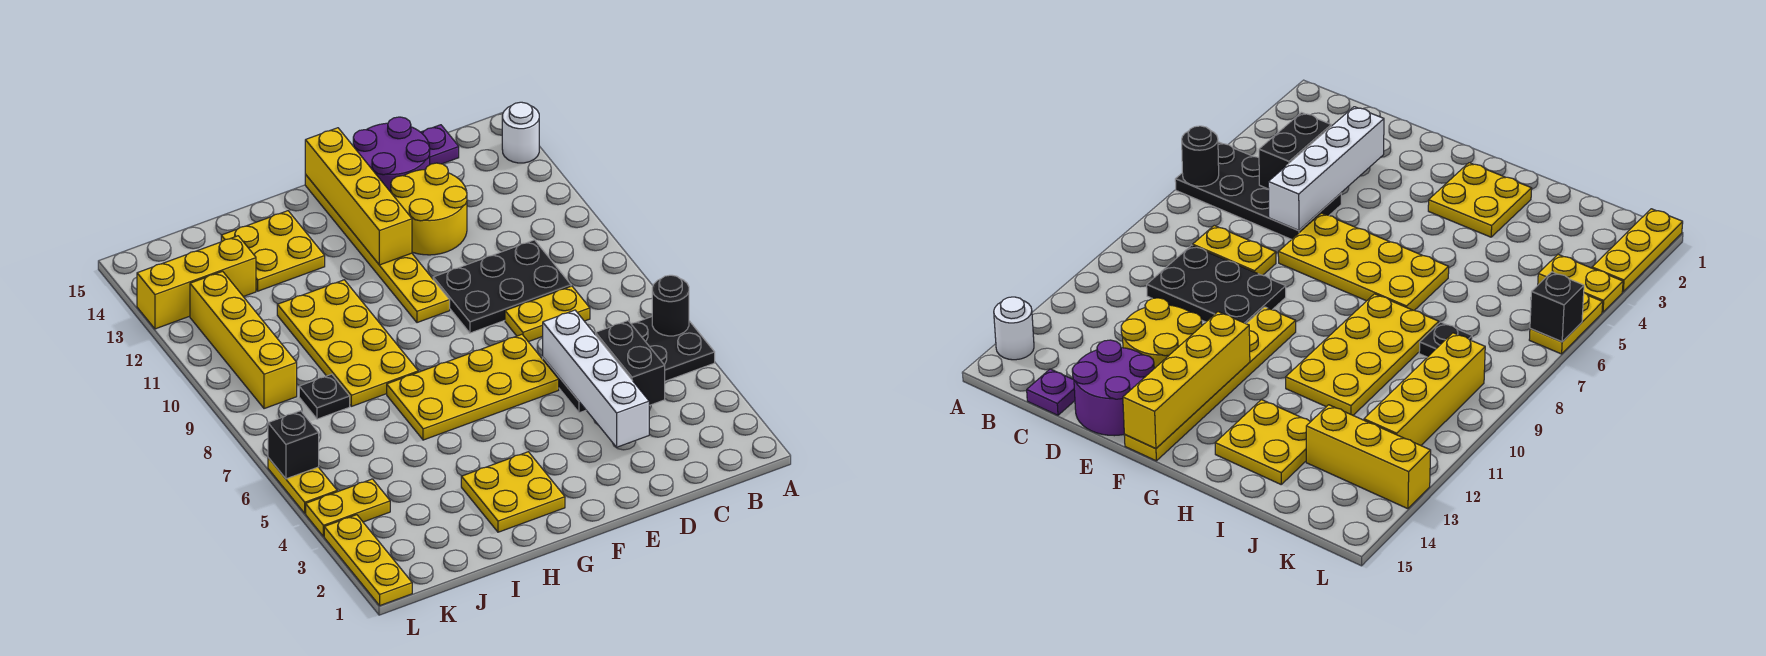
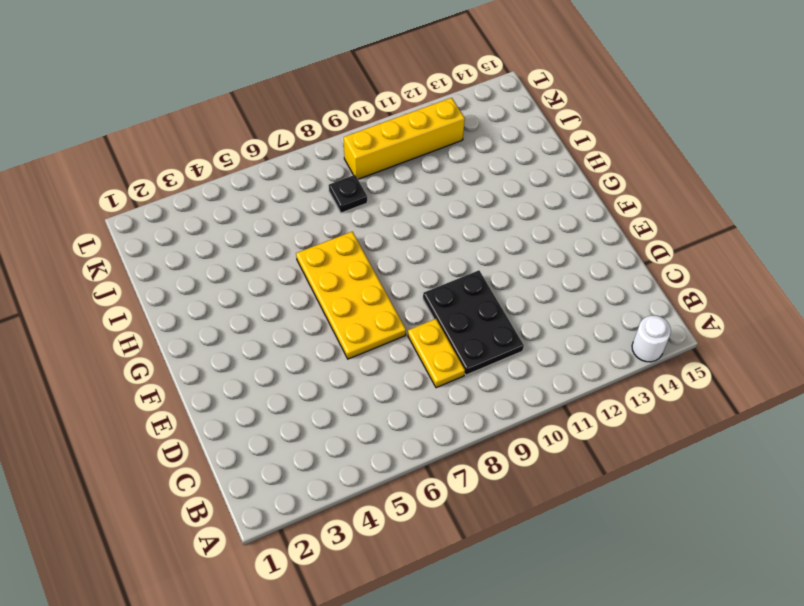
none -> black 2x4 plate [543,317,715,413]
none -> purple 1x1 plate [421,125,459,164]
none -> yellow 2x2 round brick [391,163,467,255]

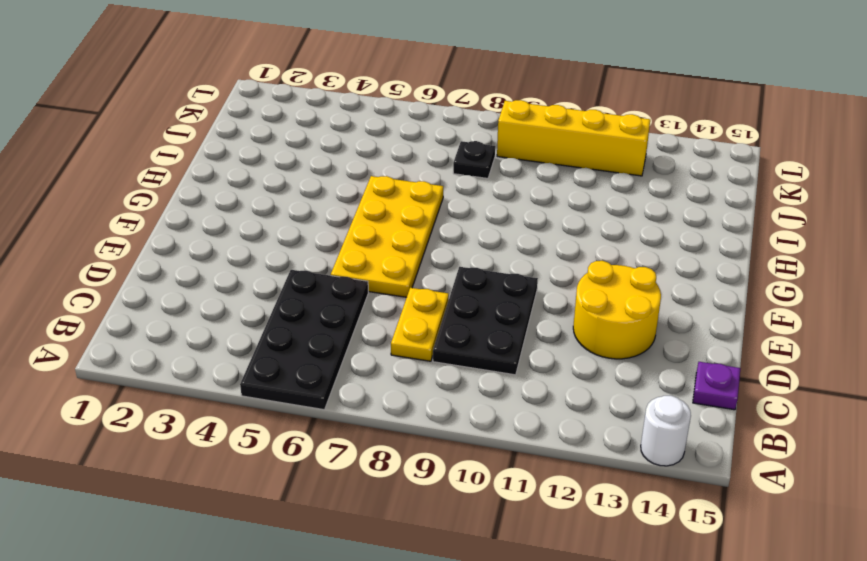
none -> purple 2x2 round brick [353,117,430,192]
none -> yellow 1x6 plate [305,175,450,323]
none -> yellow 2x2 plate [461,452,565,532]

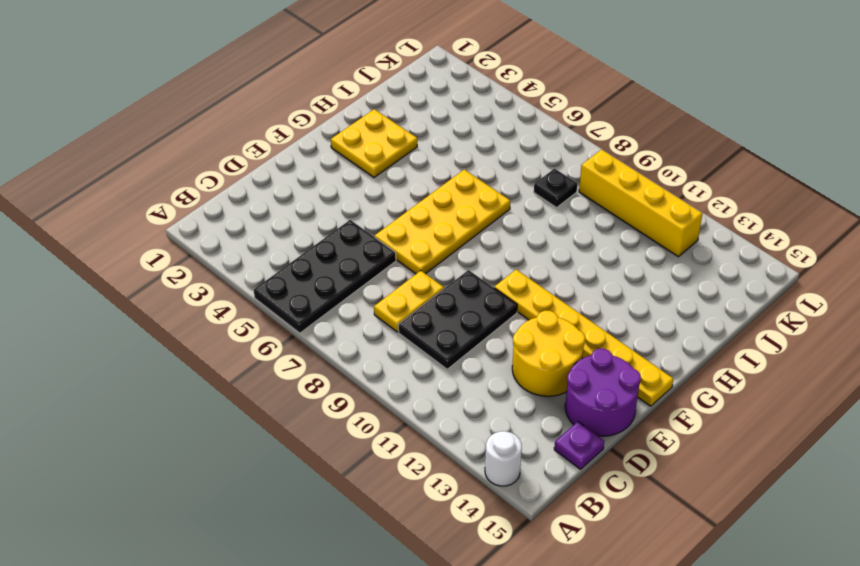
none -> yellow 2x4 plate [277,280,418,406]
none -> yellow 2x2 plate [221,211,325,291]
none -> yellow 1x3 brick [137,236,256,329]

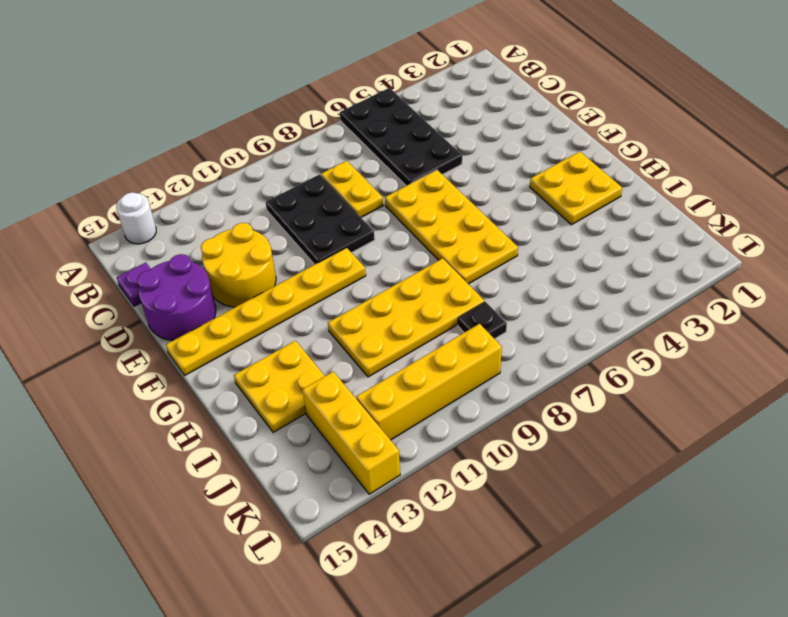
none -> yellow 1x2 plate [306,479,390,536]
none -> yellow 1x3 plate [324,515,412,605]
none -> yellow 1x2 plate [268,458,337,513]

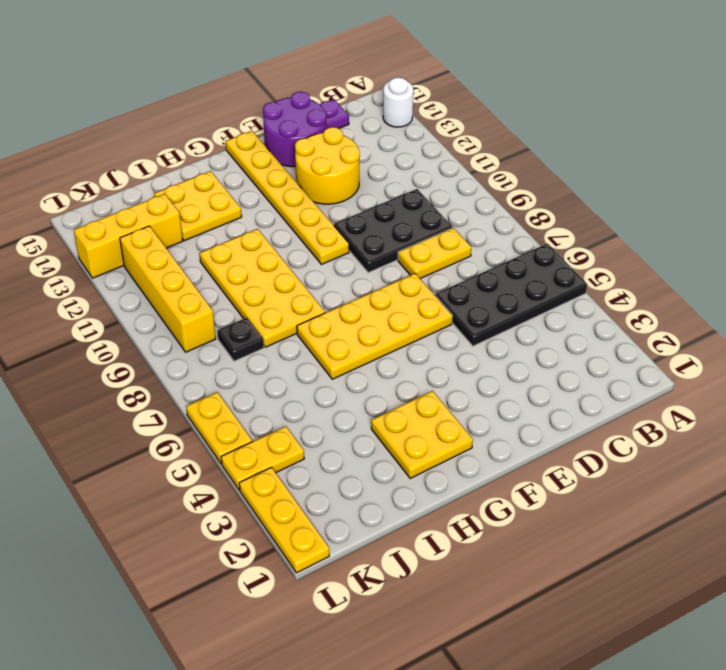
none -> black 1x1 round brick [652,275,689,336]
none -> black 1x2 brick [596,321,665,405]
none -> white 1x4 brick [543,310,649,447]

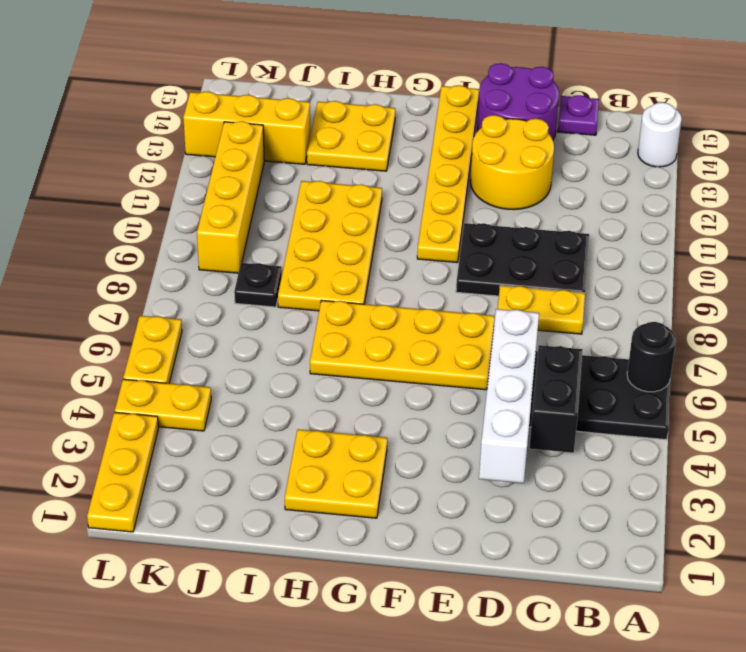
none -> yellow 1x4 brick [305,128,412,265]
none -> black 1x1 brick [268,411,319,479]

